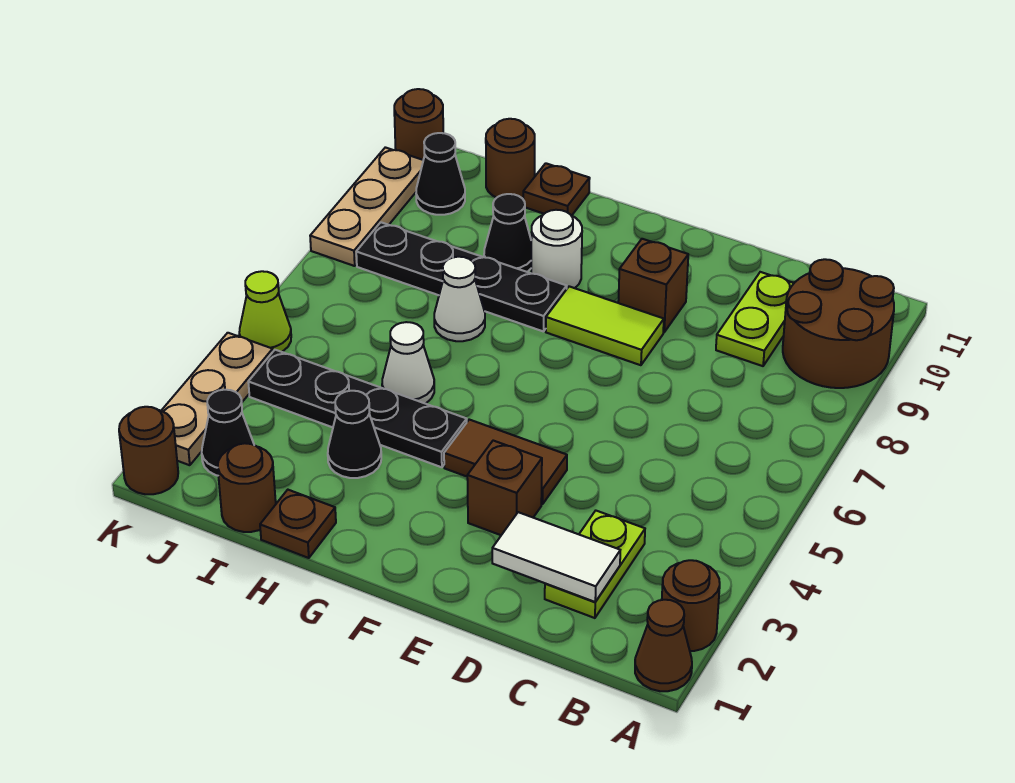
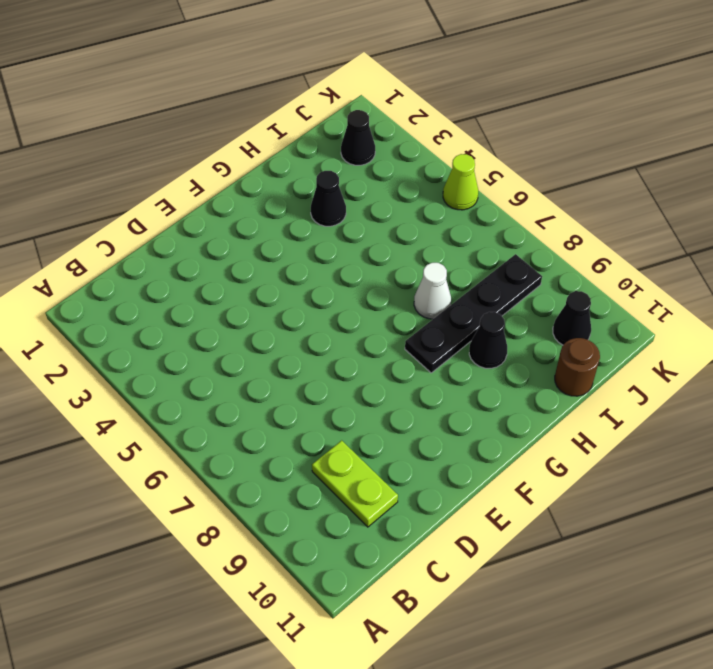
none -> brown 1x1 cone [635,600,692,691]
none -> brown 1x1 round brick [662,560,720,651]
none -> brown 2x2 round brick [783,259,894,388]

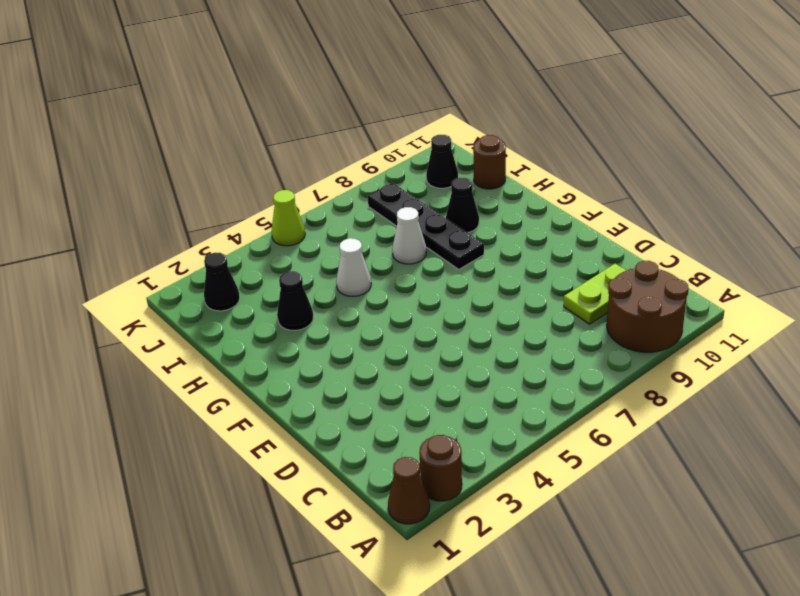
none -> lime 1x2 plate [545,511,645,618]
none -> brown 1x1 brick [467,441,542,535]
none -> brown 1x2 tile [444,420,567,504]

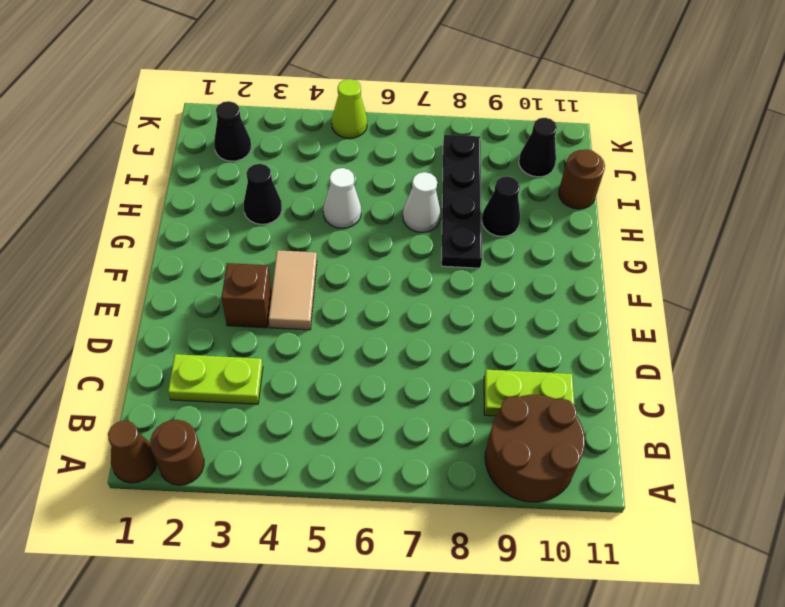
tan 1x2 tile [269,250,317,330] -> brown 1x2 tile [444,420,567,504]
none -> lime 1x2 tile [546,286,664,365]
none -> brown 1x1 brick [618,239,688,332]
none -> black 1x4 plate [248,350,467,467]

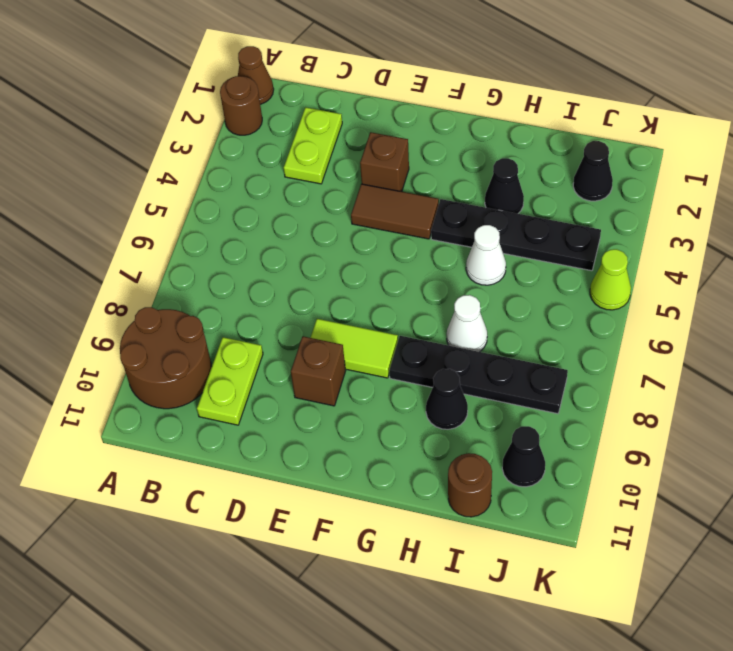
none -> white 1x1 round brick [531,210,582,288]
none -> brown 1x1 plate [260,490,336,558]
none -> brown 1x1 plate [523,163,590,216]

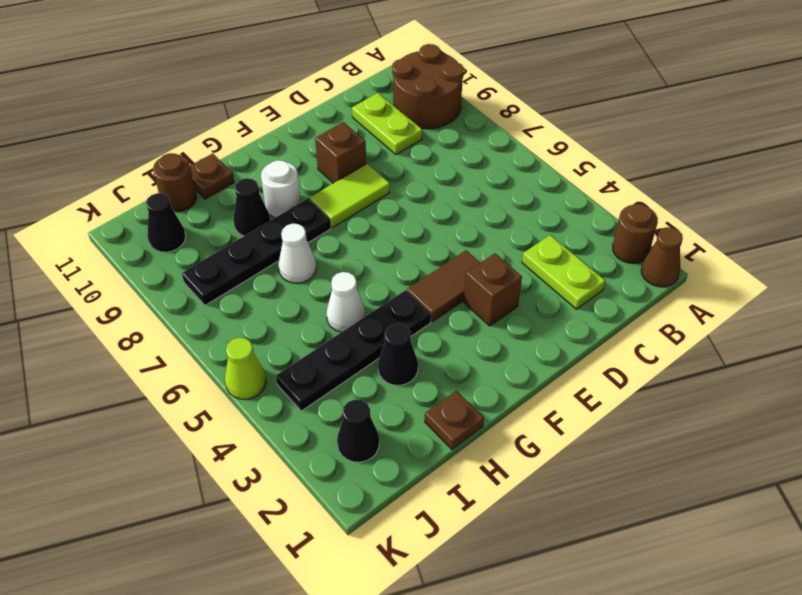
none -> brown 1x1 round brick [218,443,276,532]
none -> brown 1x1 round brick [119,407,178,494]
none -> tan 1x3 plate [161,333,273,465]

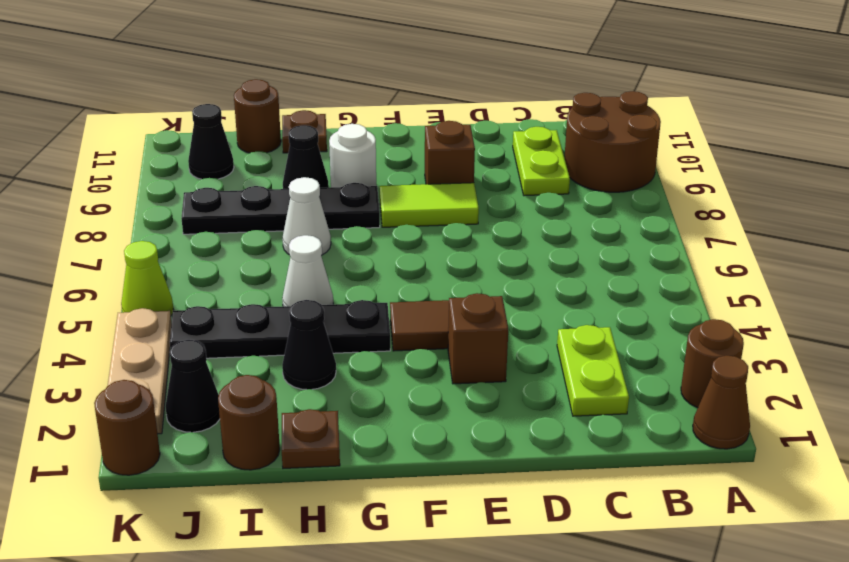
none -> tan 1x3 plate [310,147,423,266]
none -> brown 1x1 round brick [394,89,443,160]
none -> white 1x2 tile [492,512,620,602]

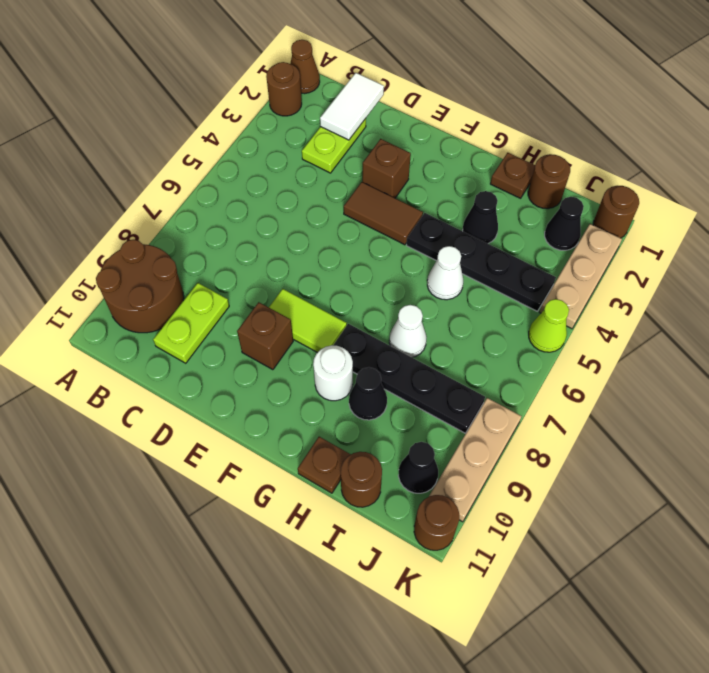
white 1x2 tile [320,73,384,140] -> white 1x2 tile turned to [492,512,620,602]

